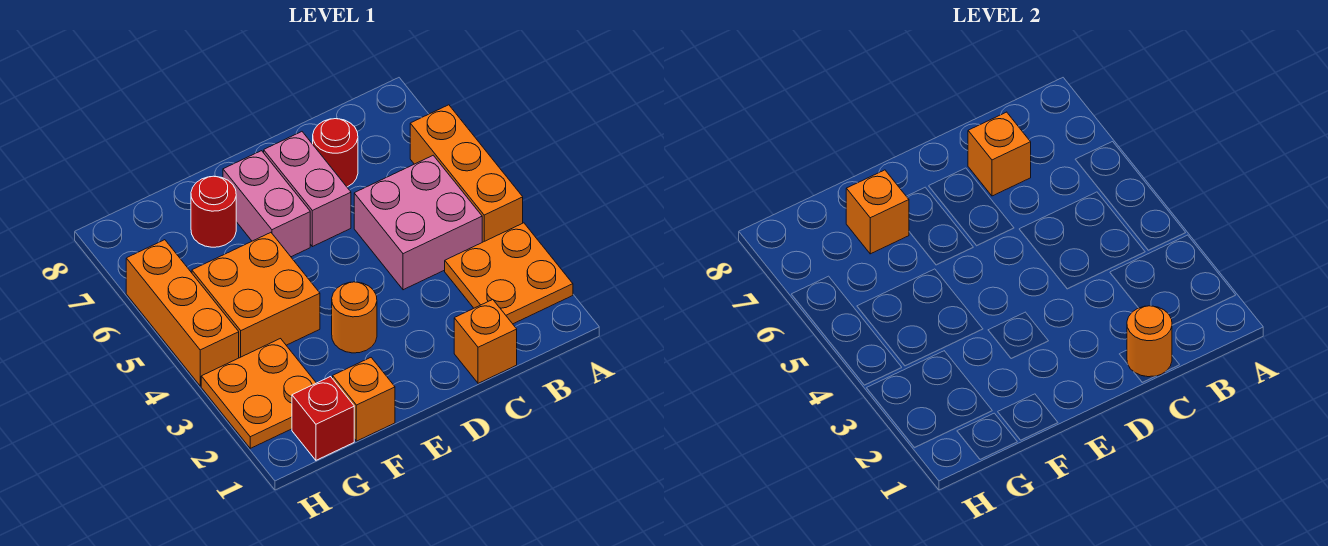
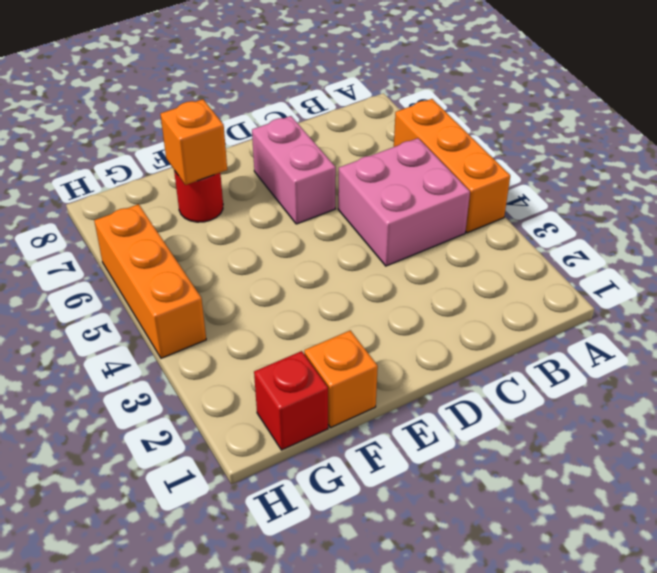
none -> orange 2x2 plate [445,223,573,324]
none -> orange 1x1 brick [454,300,517,383]
none -> red 1x1 round brick [313,119,358,187]

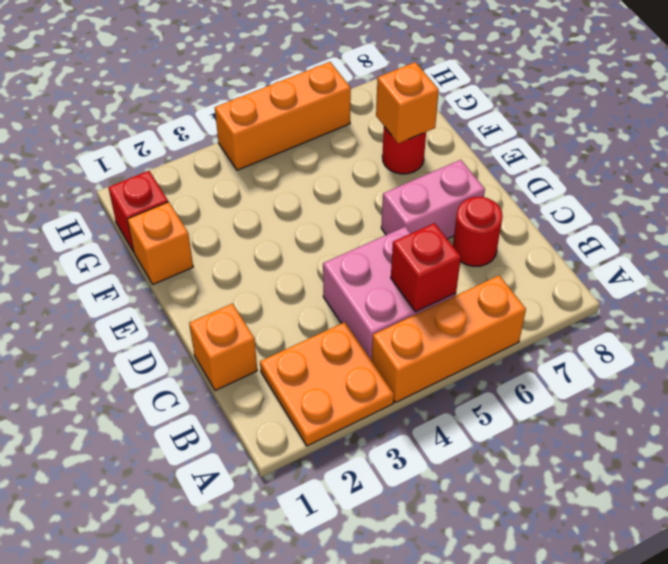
red 1x1 brick [391,223,461,312] -> none
none -> orange 1x1 round brick [332,282,377,353]
none -> pink 1x2 brick [223,151,310,257]
none -> orange 2x2 brick [192,233,320,358]

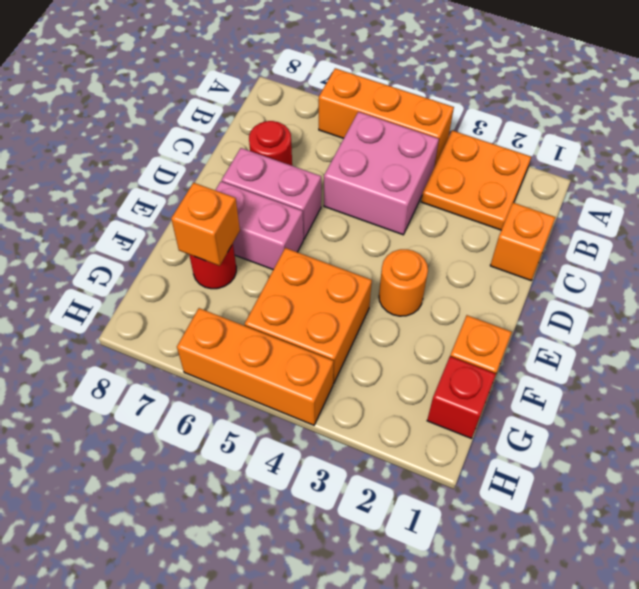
none -> orange 2x2 plate [201,339,316,448]
none -> orange 1x1 round brick [1127,306,1172,377]
none -> orange 1x1 brick [968,112,1031,196]

